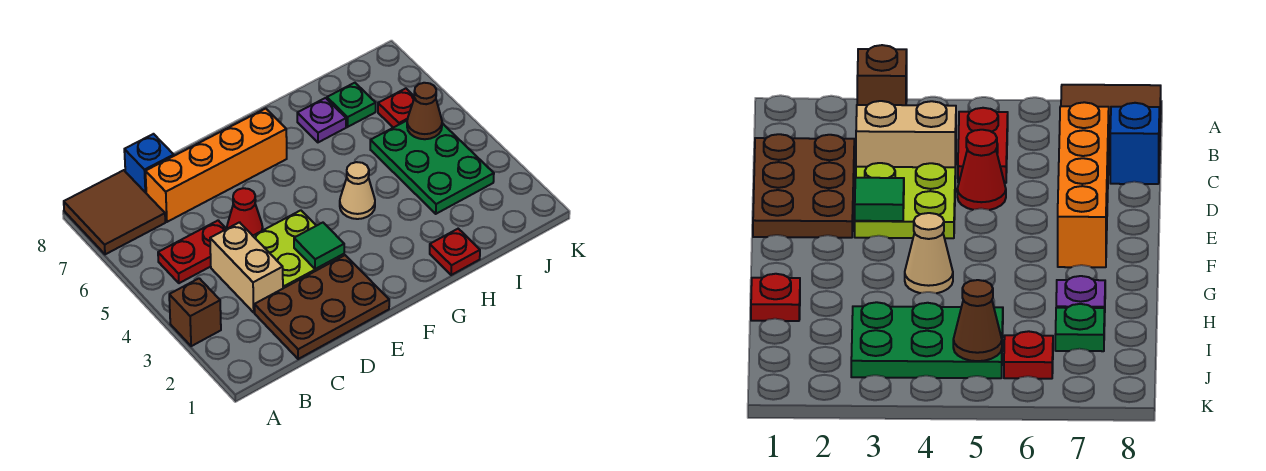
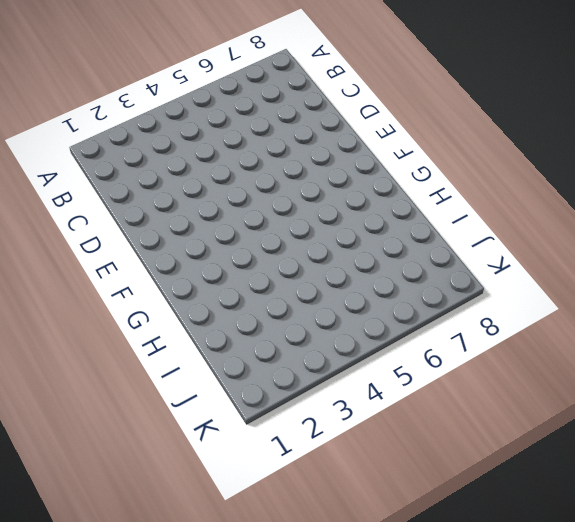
none -> brown 1x1 brick [169,278,221,346]
none -> brown 2x2 tile [64,170,165,254]
none -> red 1x2 plate [158,220,226,283]

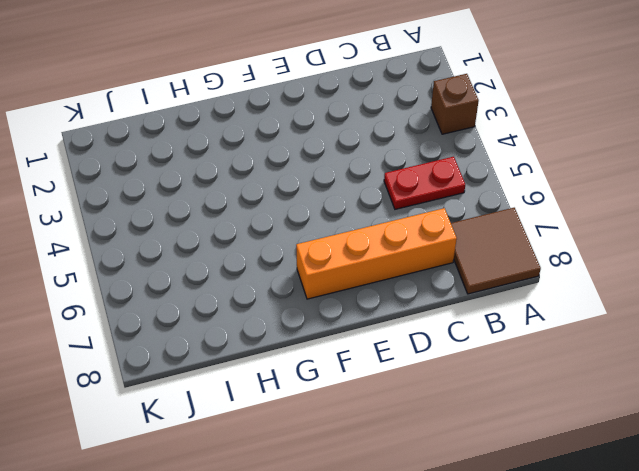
none -> brown 2x3 plate [254,255,389,359]
none -> tan 1x2 brick [210,222,283,312]
none -> blue 1x1 brick [124,134,174,193]

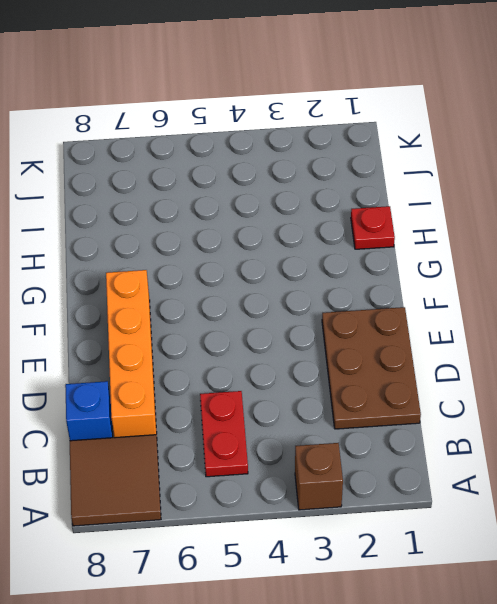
none -> tan 1x2 brick [210,222,283,312]
none -> lime 2x2 plate [253,210,344,288]
none -> red 1x1 cone [227,188,263,236]

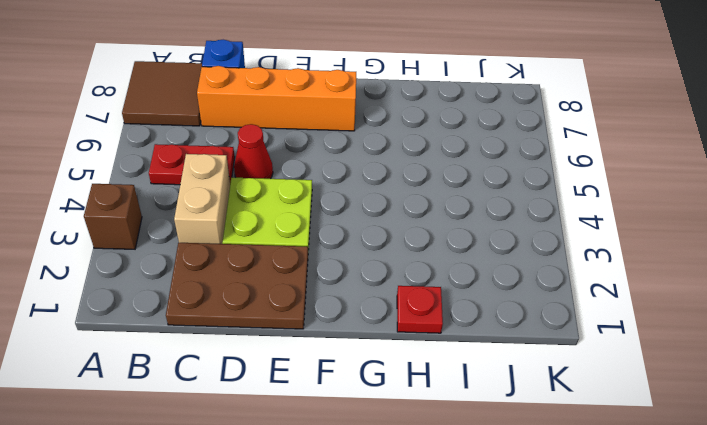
none -> tan 1x1 cone [340,162,375,219]
none -> purple 1x1 plate [297,98,346,142]
none -> green 2x3 plate [370,121,494,214]

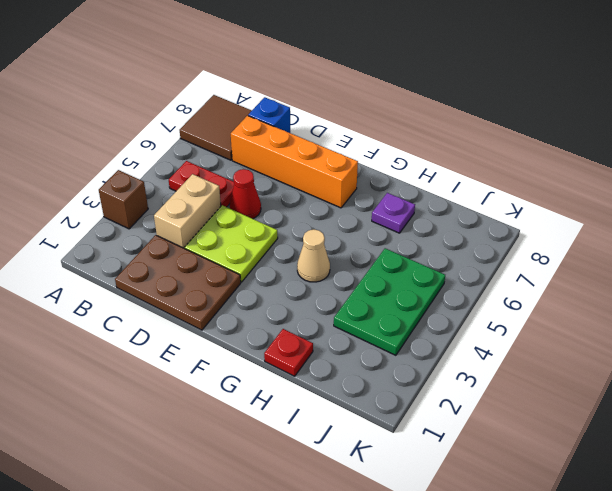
none -> green 1x1 plate [327,83,376,127]
none -> red 1x1 plate [378,88,414,128]
none -> green 1x1 tile [294,223,344,269]

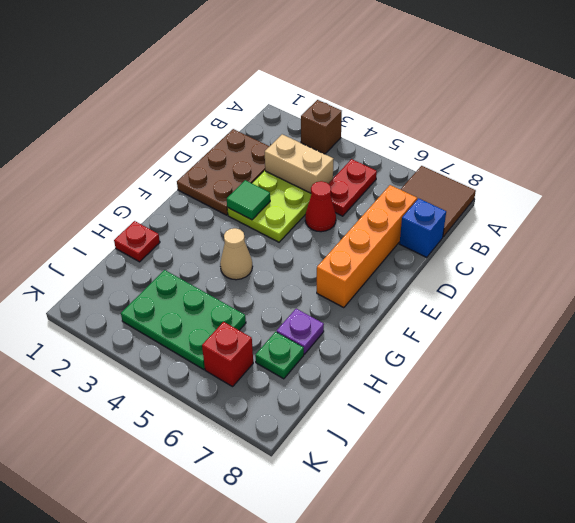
red 1x1 brick [202,322,253,387] -> red 1x1 plate [378,88,414,128]
none -> brown 1x1 cone [407,83,442,139]

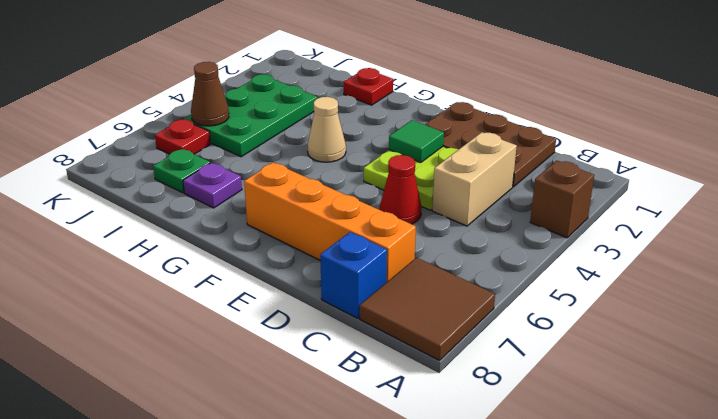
none -> red 1x2 plate [158,220,226,283]

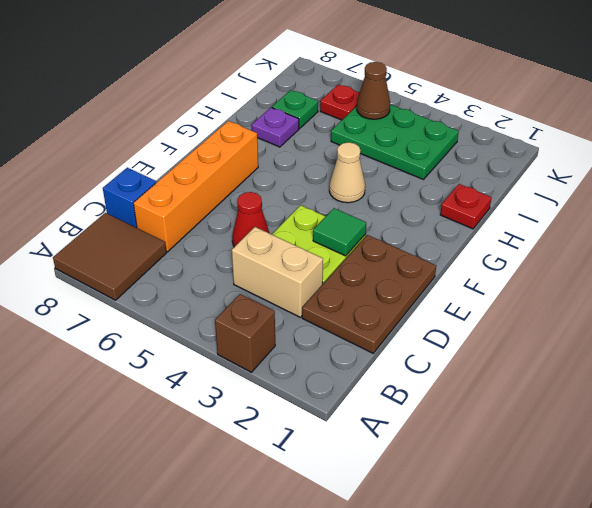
none -> red 1x2 plate [158,220,226,283]

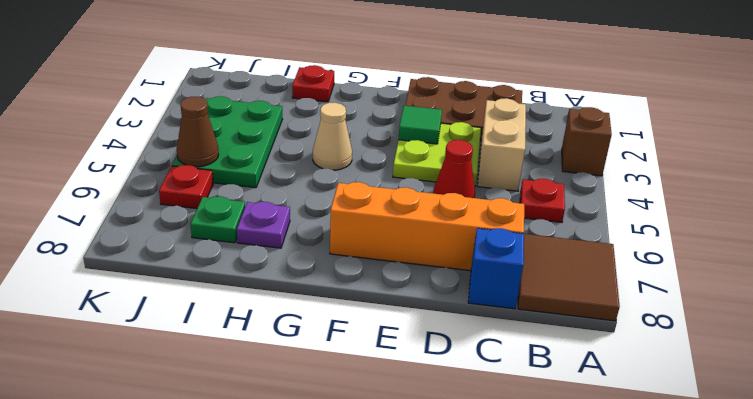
red 1x1 plate [520,179,565,222] -> red 1x2 plate [158,220,226,283]

